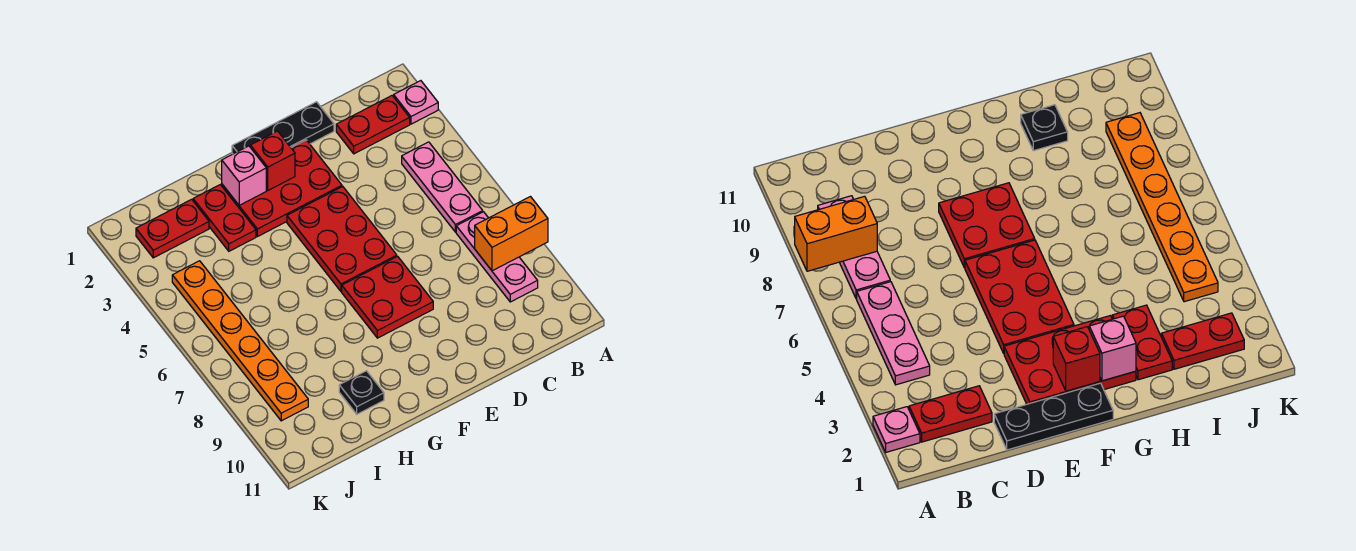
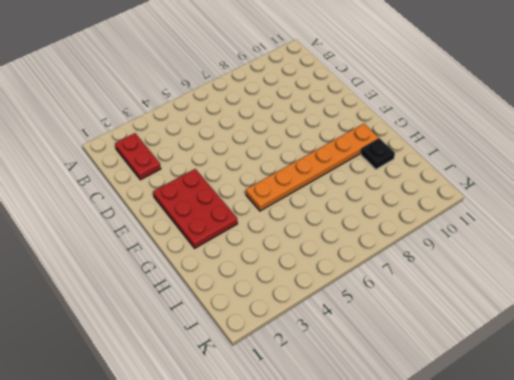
orange 1x6 plate [246,124,379,211] -> orange 1x6 plate moved to [172,261,308,421]
none -> pink 1x1 plate [394,81,438,124]
none -> pink 1x3 plate [402,142,483,232]
none -> pink 1x3 plate [456,212,538,302]

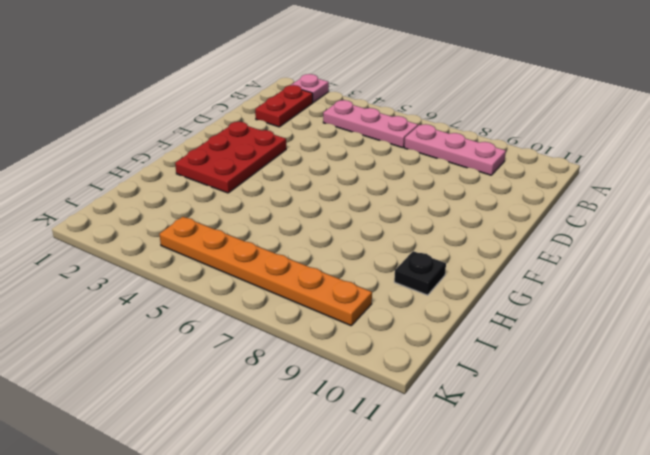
none -> black 1x3 plate [232,102,334,154]
none -> red 2x3 plate [287,187,397,291]
none -> red 2x2 plate [342,256,433,338]

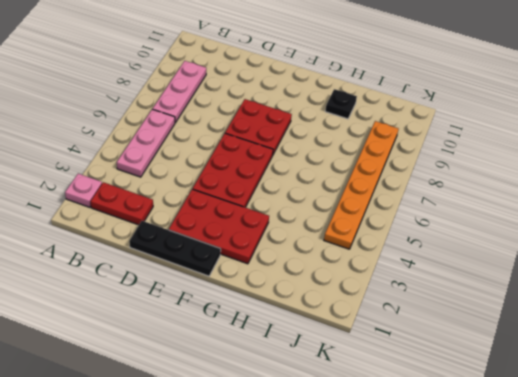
none -> red 1x2 plate [193,185,256,251]
none -> red 1x2 plate [136,199,209,258]
none -> orange 1x2 brick [475,197,548,271]

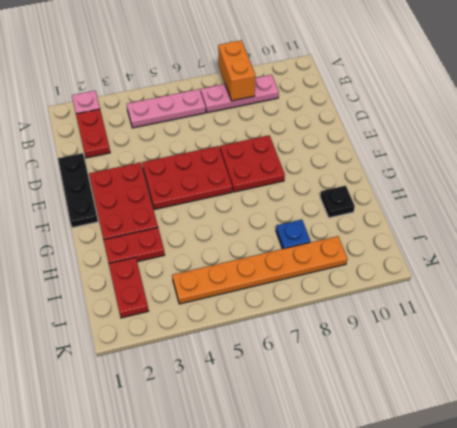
blue 1x1 plate [276,219,311,249] -> none
none -> red 1x1 brick [250,131,295,190]
none -> pink 1x1 brick [222,146,266,205]

